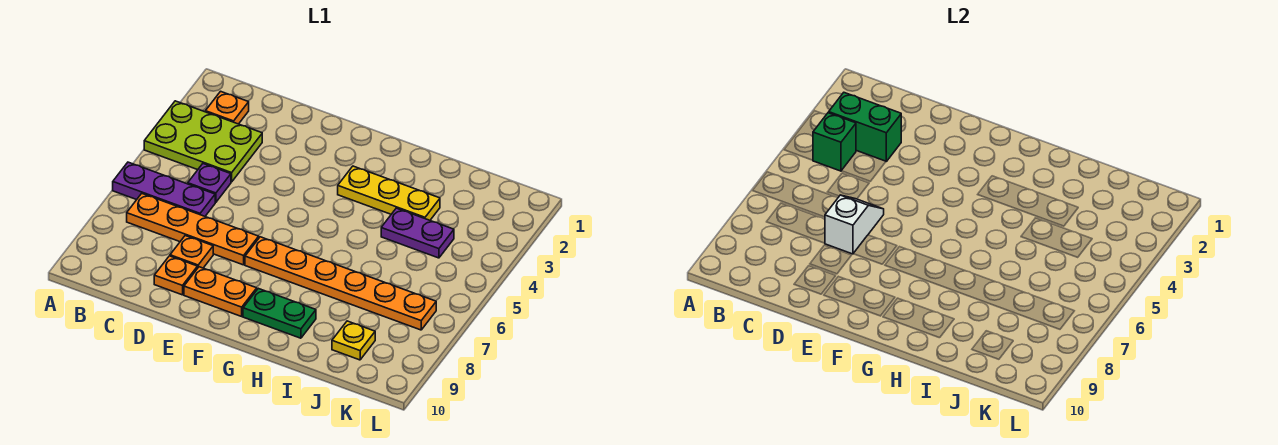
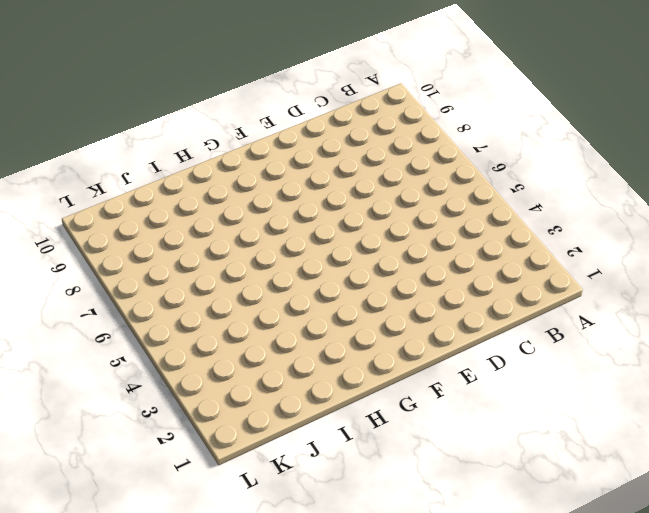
none -> lime 2x3 plate [144,101,262,182]
none -> purple 1x3 plate [113,162,215,216]
none -> orange 1x1 plate [205,91,249,124]

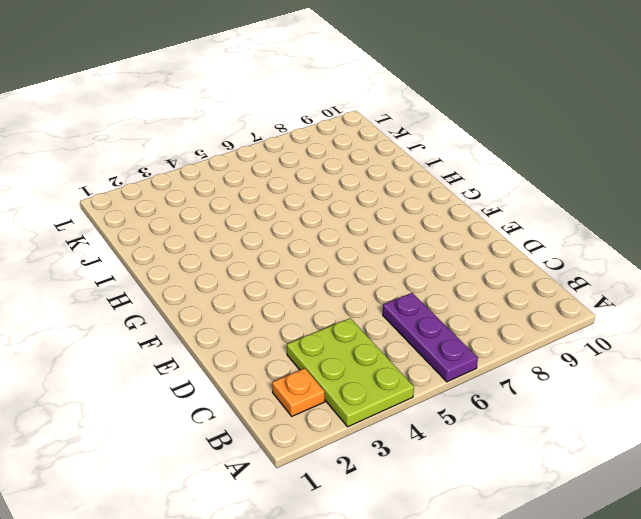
none -> orange 1x4 plate [127,194,259,265]
none -> purple 1x1 plate [188,164,231,202]
none -> orange 1x1 plate [170,236,213,268]

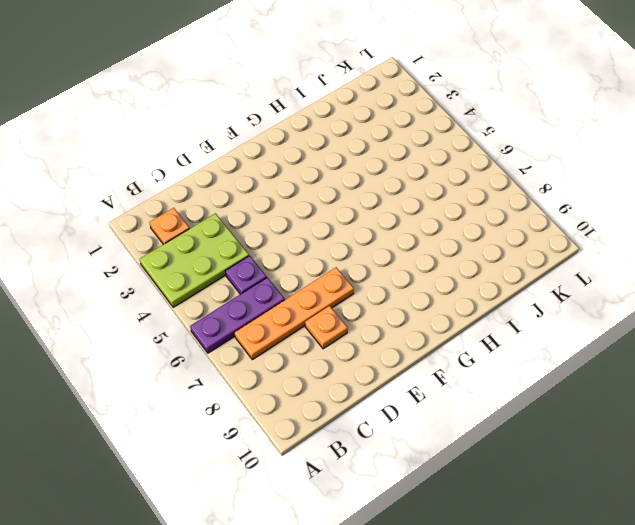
none -> orange 1x1 plate [154,256,198,295]
none -> orange 1x2 plate [184,267,257,316]
none -> orange 1x6 plate [245,237,436,330]

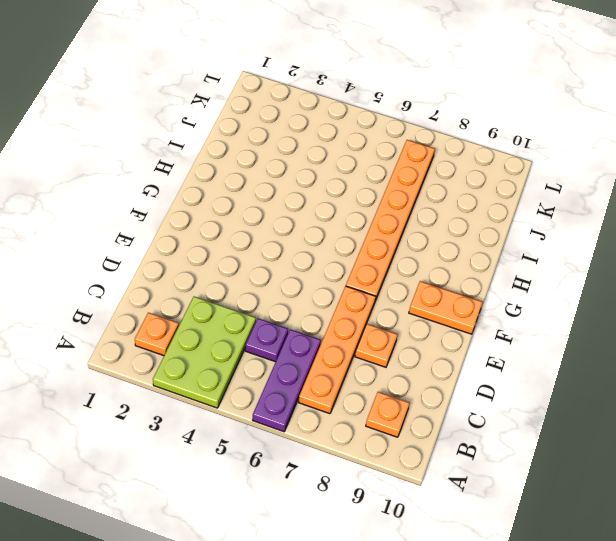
orange 1x1 plate [366,392,410,437] -> orange 1x1 plate moved to [154,256,198,295]
orange 1x2 plate [409,281,483,334] -> orange 1x2 plate turned to [184,267,257,316]
none -> yellow 1x3 plate [338,166,440,220]
none -> green 1x2 plate [243,288,316,338]
none -> purple 1x2 plate [381,208,454,258]

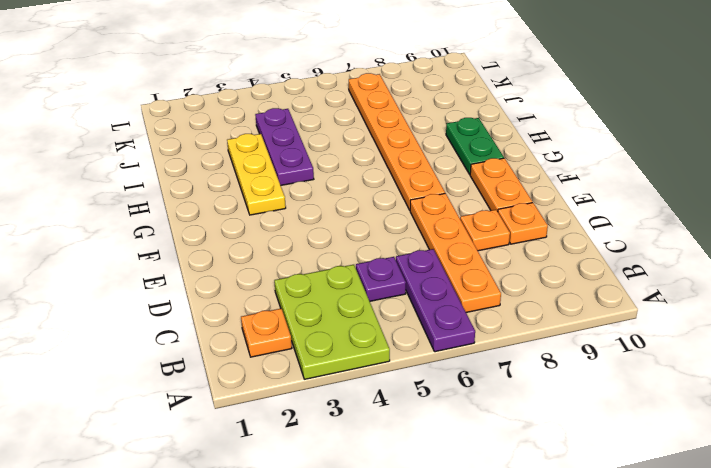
purple 1x3 plate [255,108,314,185] -> purple 1x2 plate [381,208,454,258]
none -> yellow 1x1 plate [332,321,375,360]
none -> green 1x2 brick [829,93,901,161]
none -> green 1x1 brick [813,113,856,171]

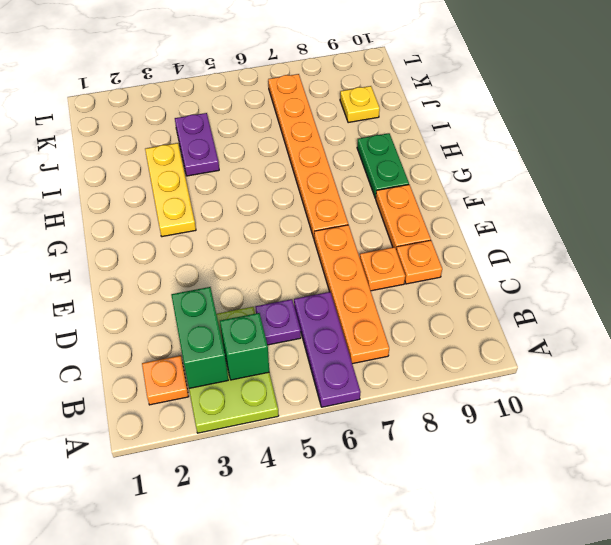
none -> white 1x2 slope [825,195,884,254]

